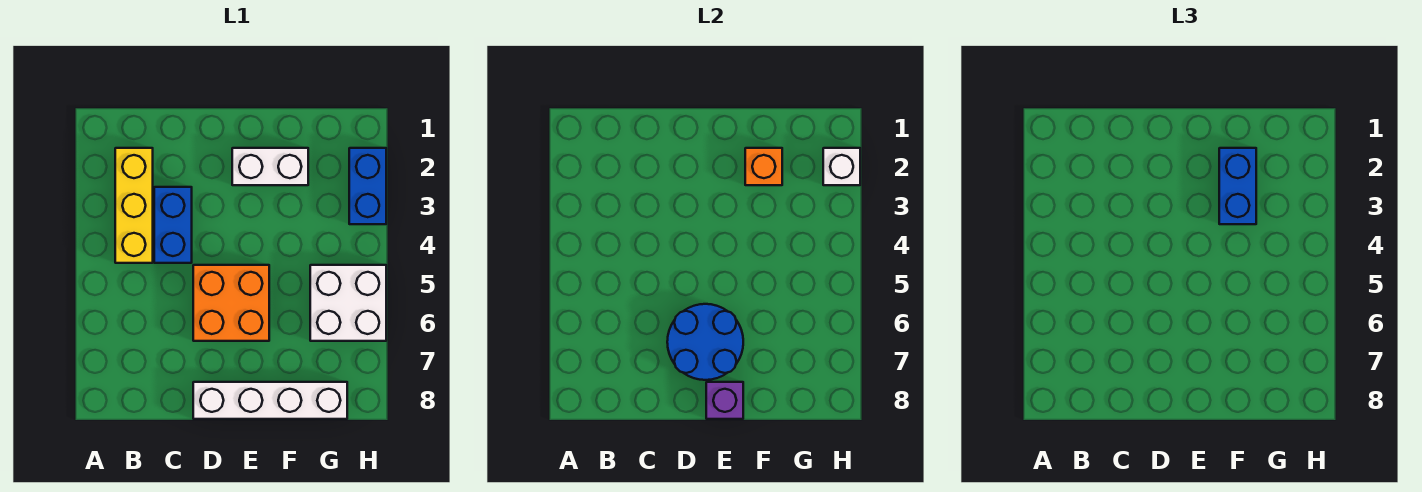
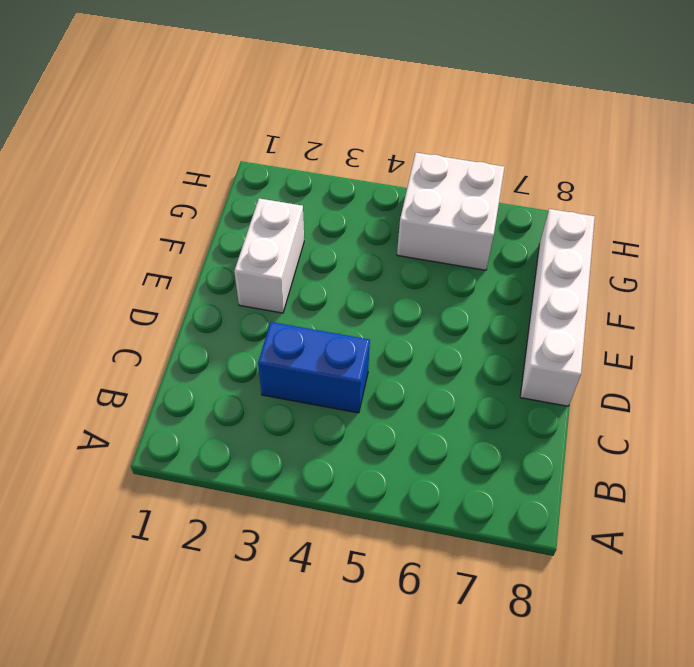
none -> yellow 1x3 brick [115,148,153,263]
none -> orange 2x2 brick [193,265,269,341]
none -> blue 1x2 brick [349,148,386,224]

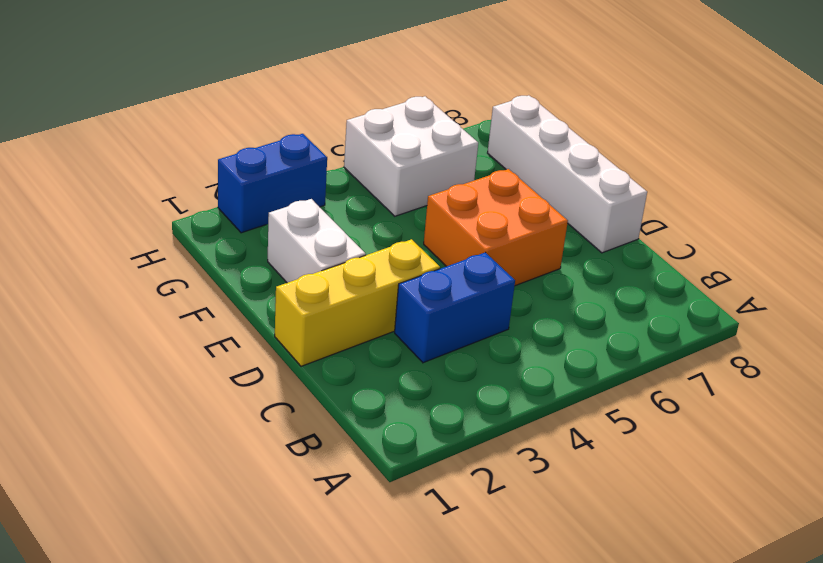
yellow 1x3 brick [275,239,440,366] -> yellow 1x3 brick moved to [115,148,153,263]
none -> blue 2x2 round brick [667,304,743,380]
none -> purple 1x1 brick [706,382,743,419]
none -> orange 1x1 brick [745,148,782,185]

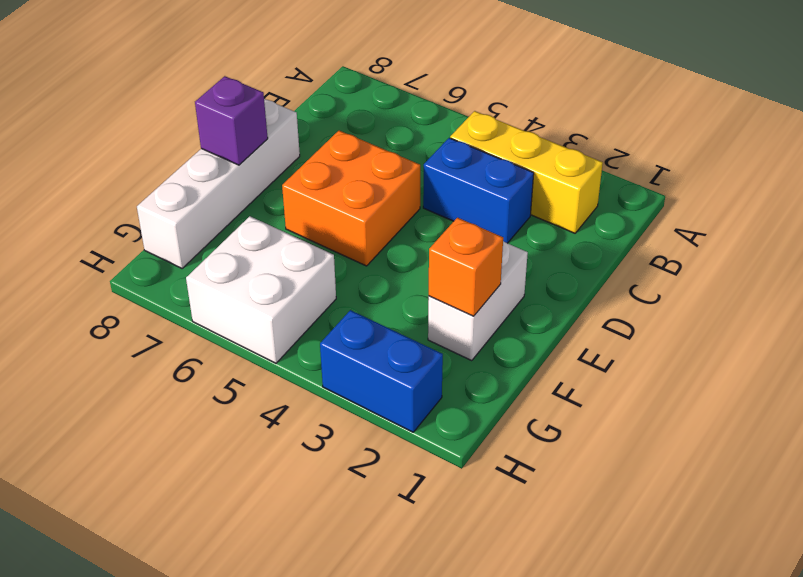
none -> blue 2x2 round brick [667,304,743,380]
none -> white 1x1 brick [823,148,860,185]
none -> blue 1x2 brick [1219,148,1256,224]

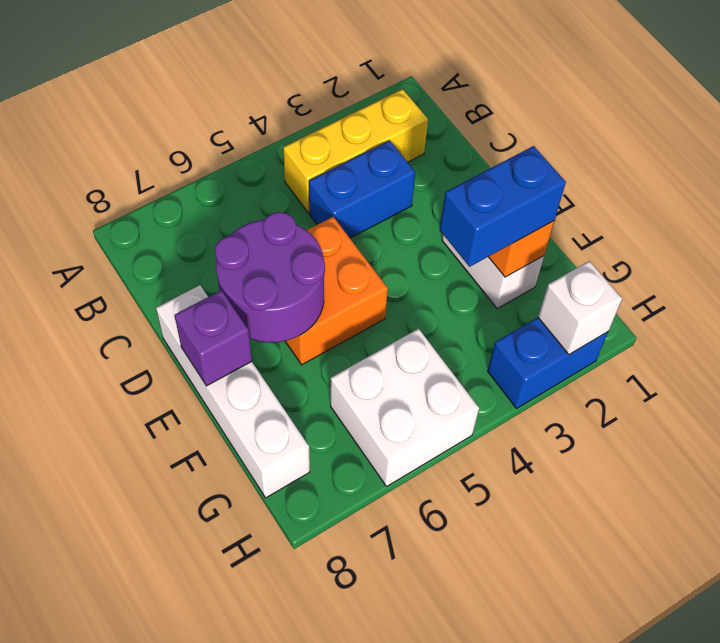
purple 2x2 round brick [215,212,325,342] -> blue 2x2 round brick [667,304,743,380]

